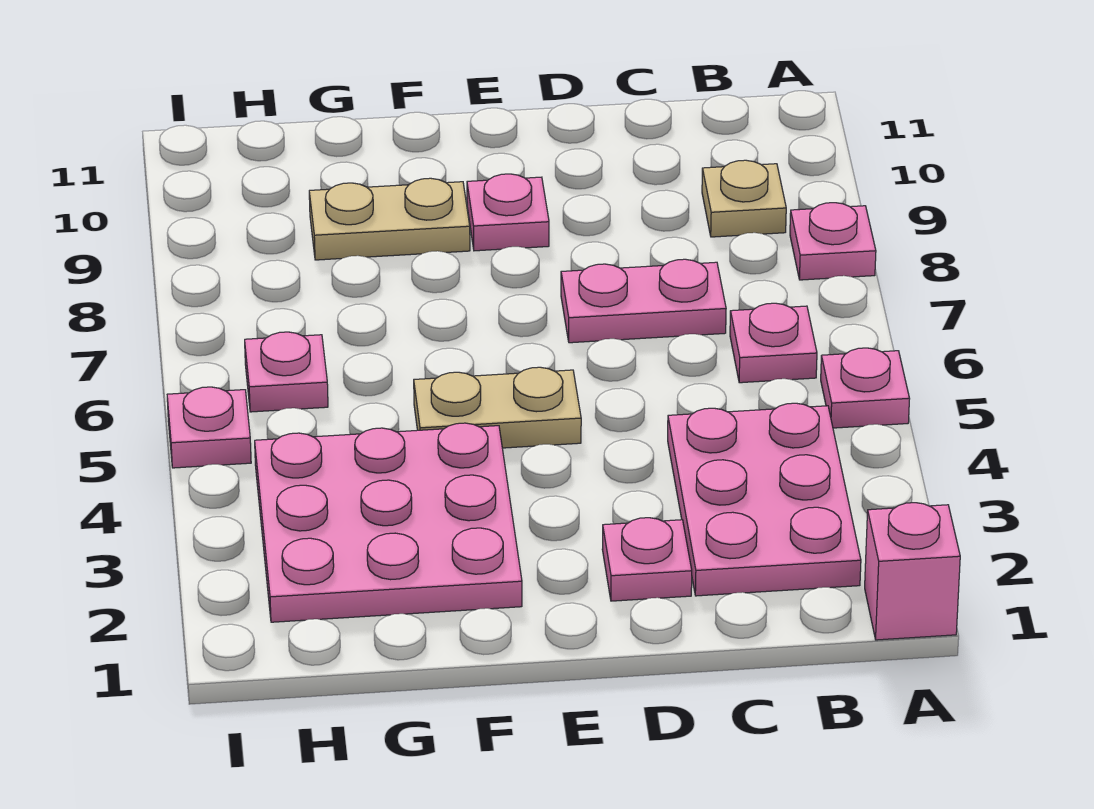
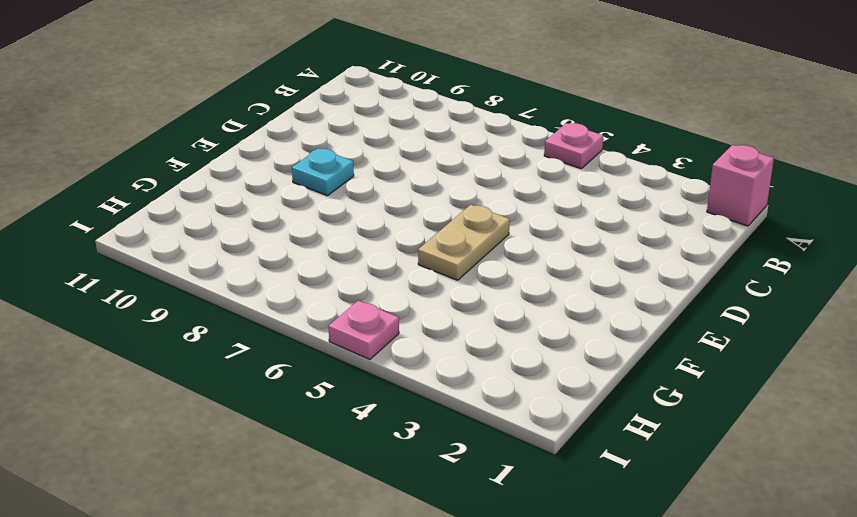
cyan 1x1 plate [292,148,354,196] -> pink 1x1 plate [467,174,549,251]
none -> pink 1x1 plate [790,203,876,280]
none -> pink 2x3 plate [668,403,861,596]
none -> pink 1x1 plate [730,303,817,383]

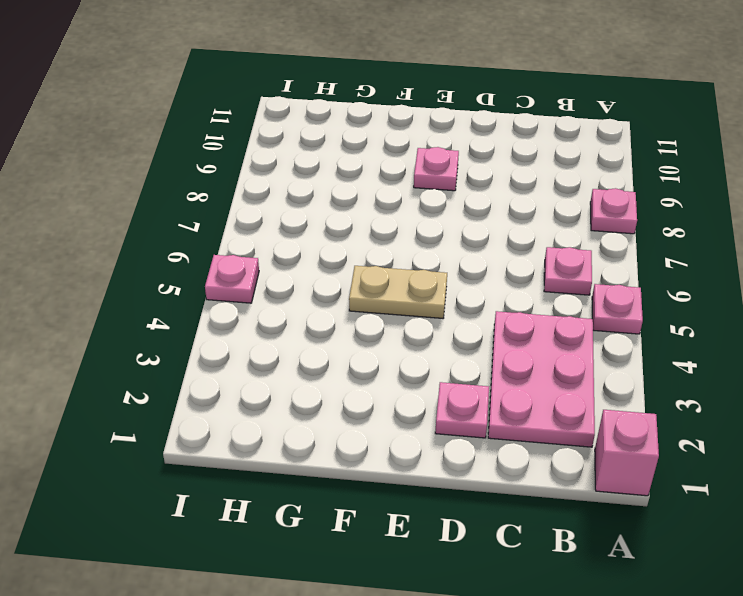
none -> tan 1x1 plate [702,160,786,237]
none -> pink 1x2 plate [561,259,726,343]
none -> pink 3x3 plate [255,423,522,622]

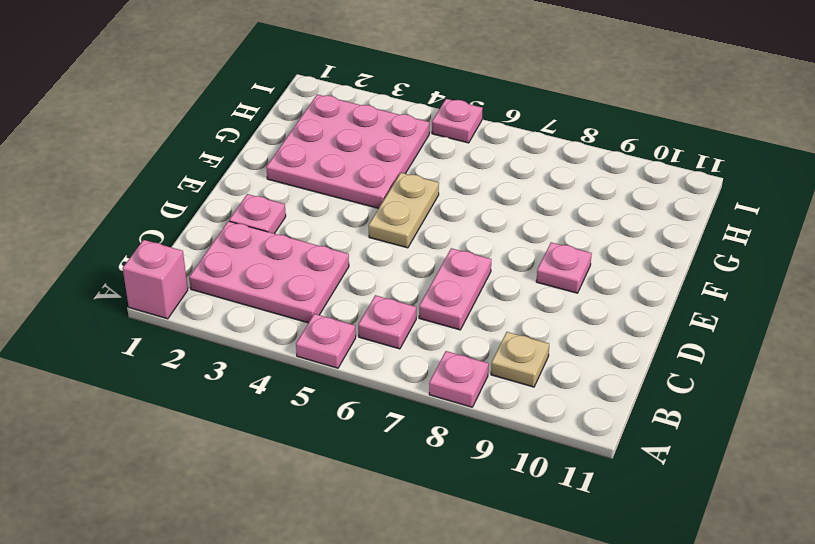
none -> tan 1x2 plate [309,178,470,260]
none -> pink 1x1 plate [245,332,328,412]

